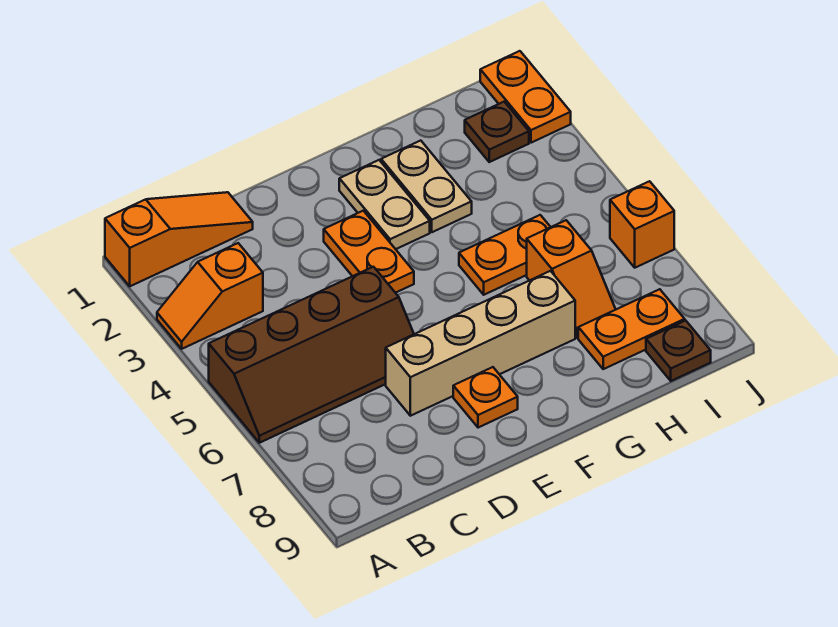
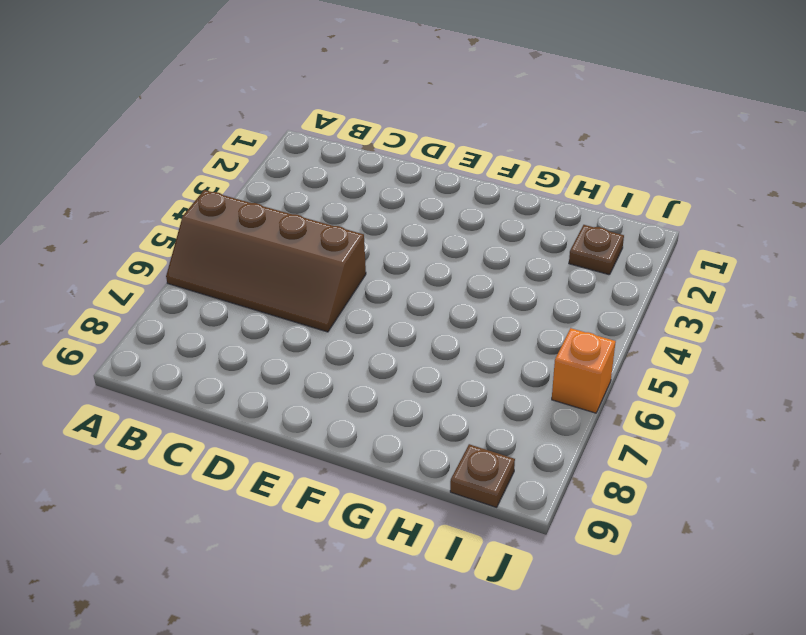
none -> orange 1x3 slope [105,192,253,286]
none -> orange 1x2 slope [157,243,263,349]
none -> tan 1x4 brick [386,271,575,416]

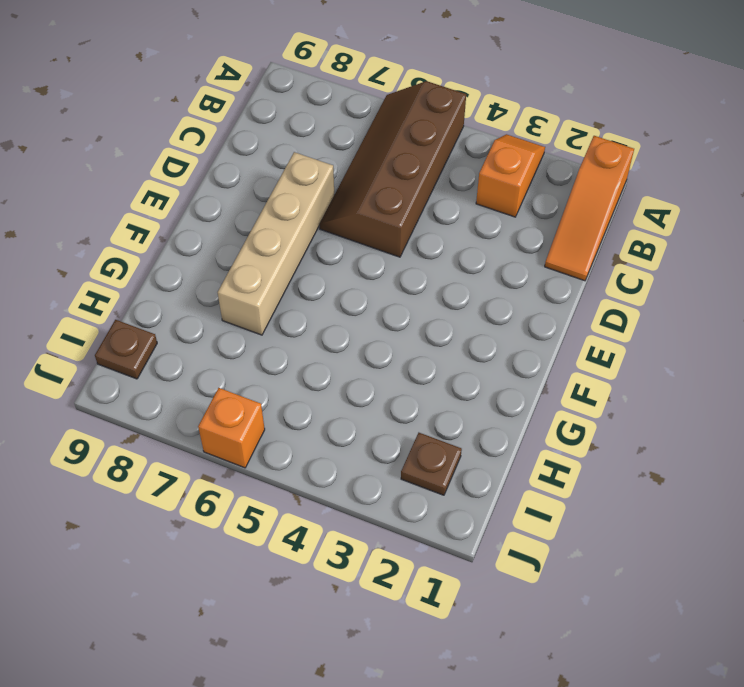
none -> orange 1x2 plate [324,211,414,293]
none -> orange 1x1 plate [453,367,518,428]
none -> tan 1x2 plate [339,160,430,249]

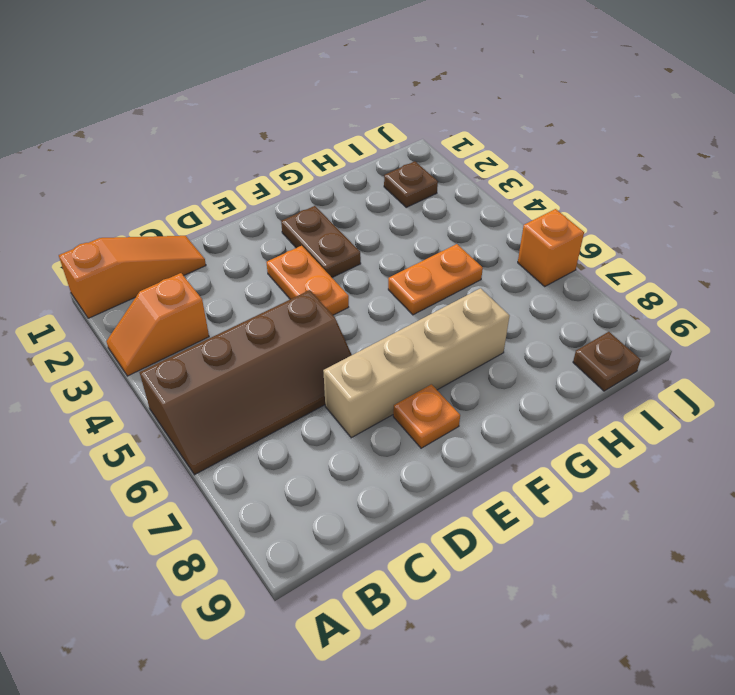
brown 1x2 plate [281,206,361,278] -> tan 1x2 plate [339,160,430,249]
none -> tan 1x2 plate [381,141,472,232]
none -> orange 1x2 slope [527,220,616,338]
none -> orange 1x2 plate [578,289,685,369]

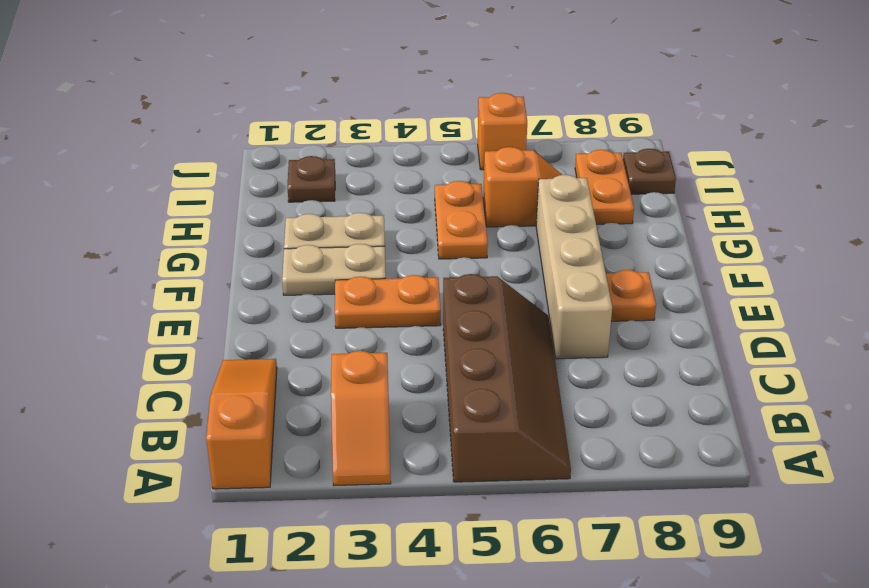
none -> orange 1x2 plate [480,51,571,143]

